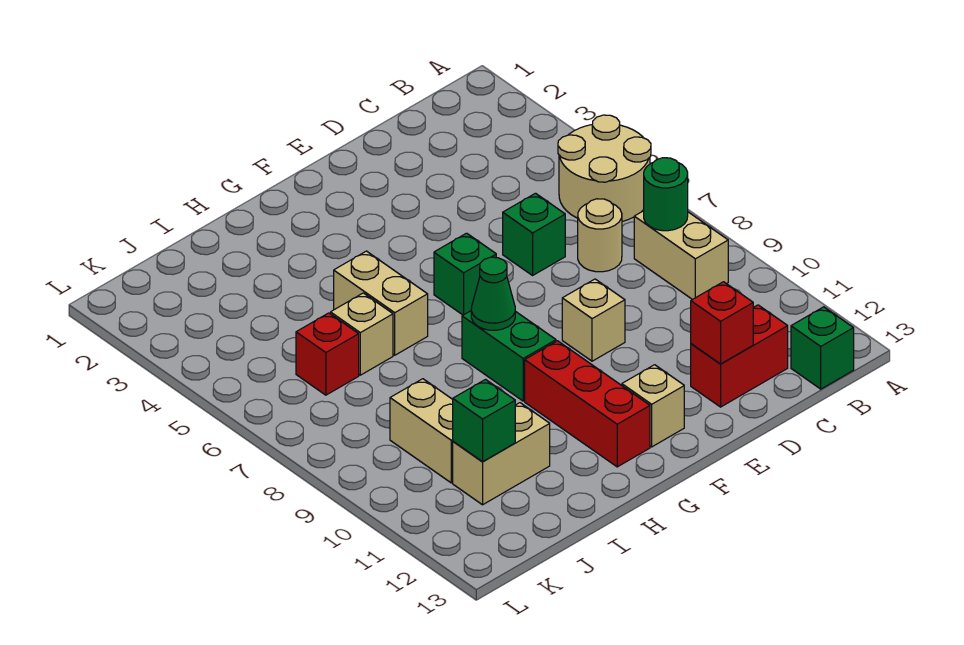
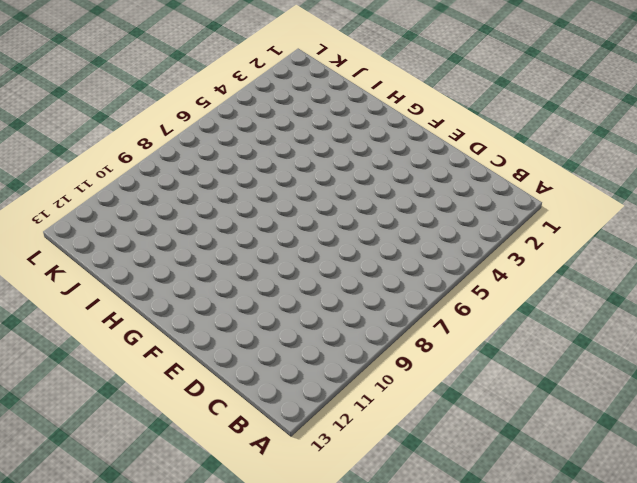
none -> tan 2x2 round brick [558,115,651,222]
none -> tan 1x2 brick [634,211,728,300]
none -> green 1x1 brick [791,307,854,389]

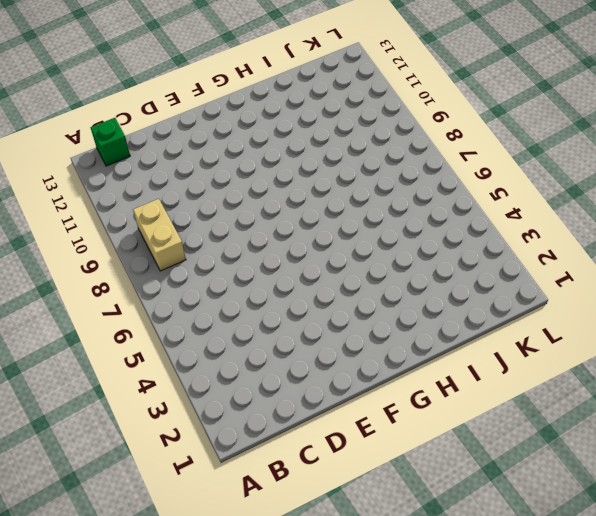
none -> tan 2x2 round brick [558,115,651,222]
none -> tan 1x1 round brick [578,199,622,272]
none -> red 1x2 brick [691,305,788,407]

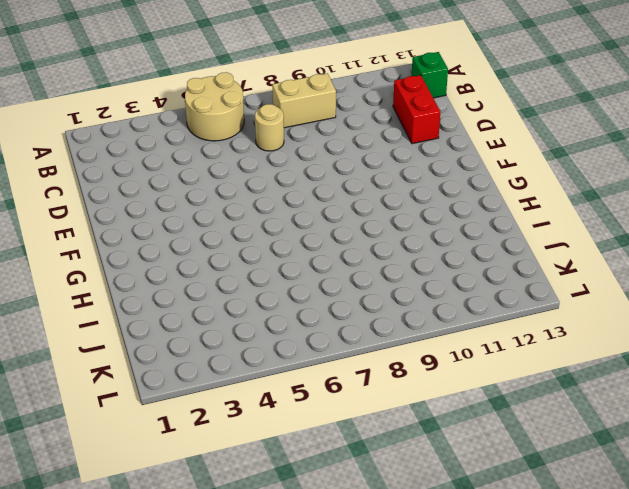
none -> green 1x1 brick [503,193,565,275]
none -> tan 1x1 brick [562,279,625,361]
none -> green 1x1 brick [434,233,496,315]

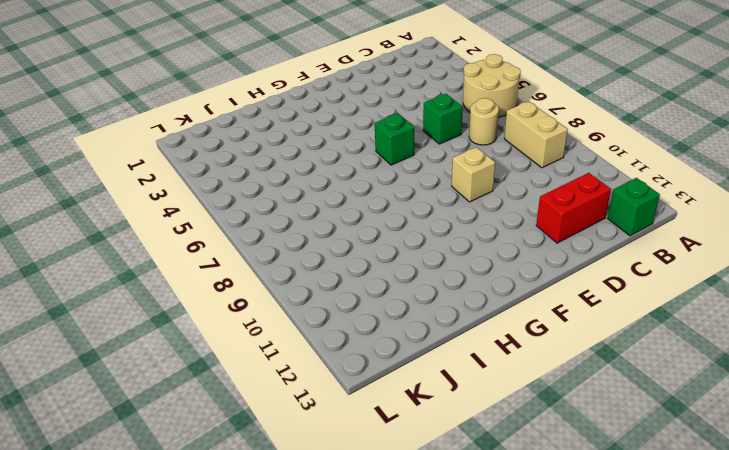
none -> tan 1x1 brick [622,365,684,447]
none -> green 1x2 brick [462,311,556,401]
none -> red 1x3 brick [525,341,650,467]

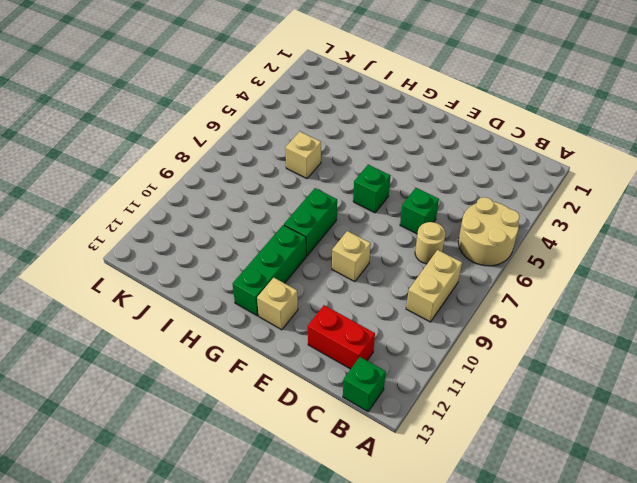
green 1x3 brick [233,225,306,316] -> red 1x3 brick [525,341,650,467]
none -> tan 1x2 brick [334,251,428,355]
none -> tan 1x2 brick [453,403,550,505]
none -> red 1x1 brick [296,313,359,395]

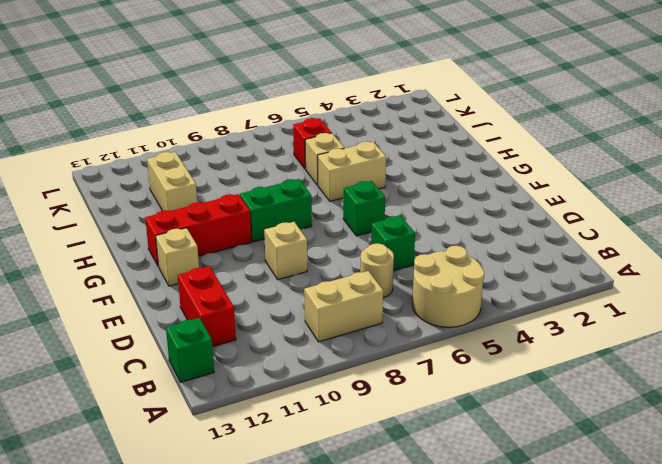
none -> tan 1x2 brick [390,379,453,483]
none -> green 1x1 round brick [644,158,688,231]
none -> red 1x1 brick [691,282,753,364]

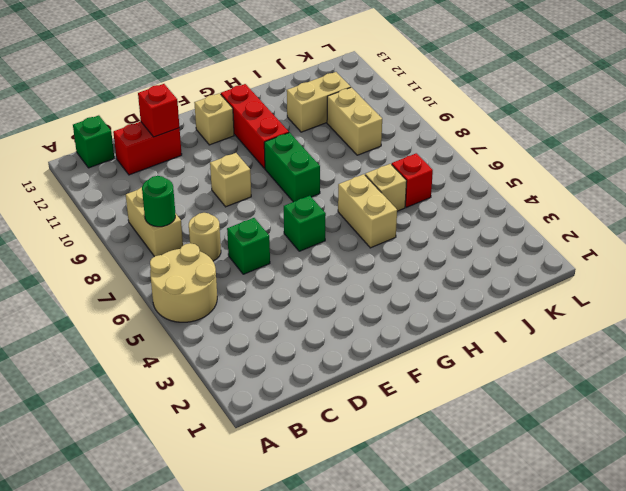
none -> green 1x1 cone [471,257,515,330]
none -> green 1x1 brick [453,380,515,462]

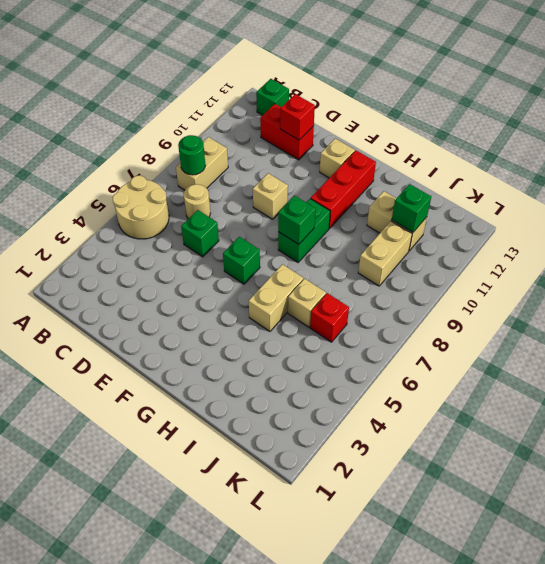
green 1x1 brick [278,196,315,244] -> green 1x1 cone [471,257,515,330]

